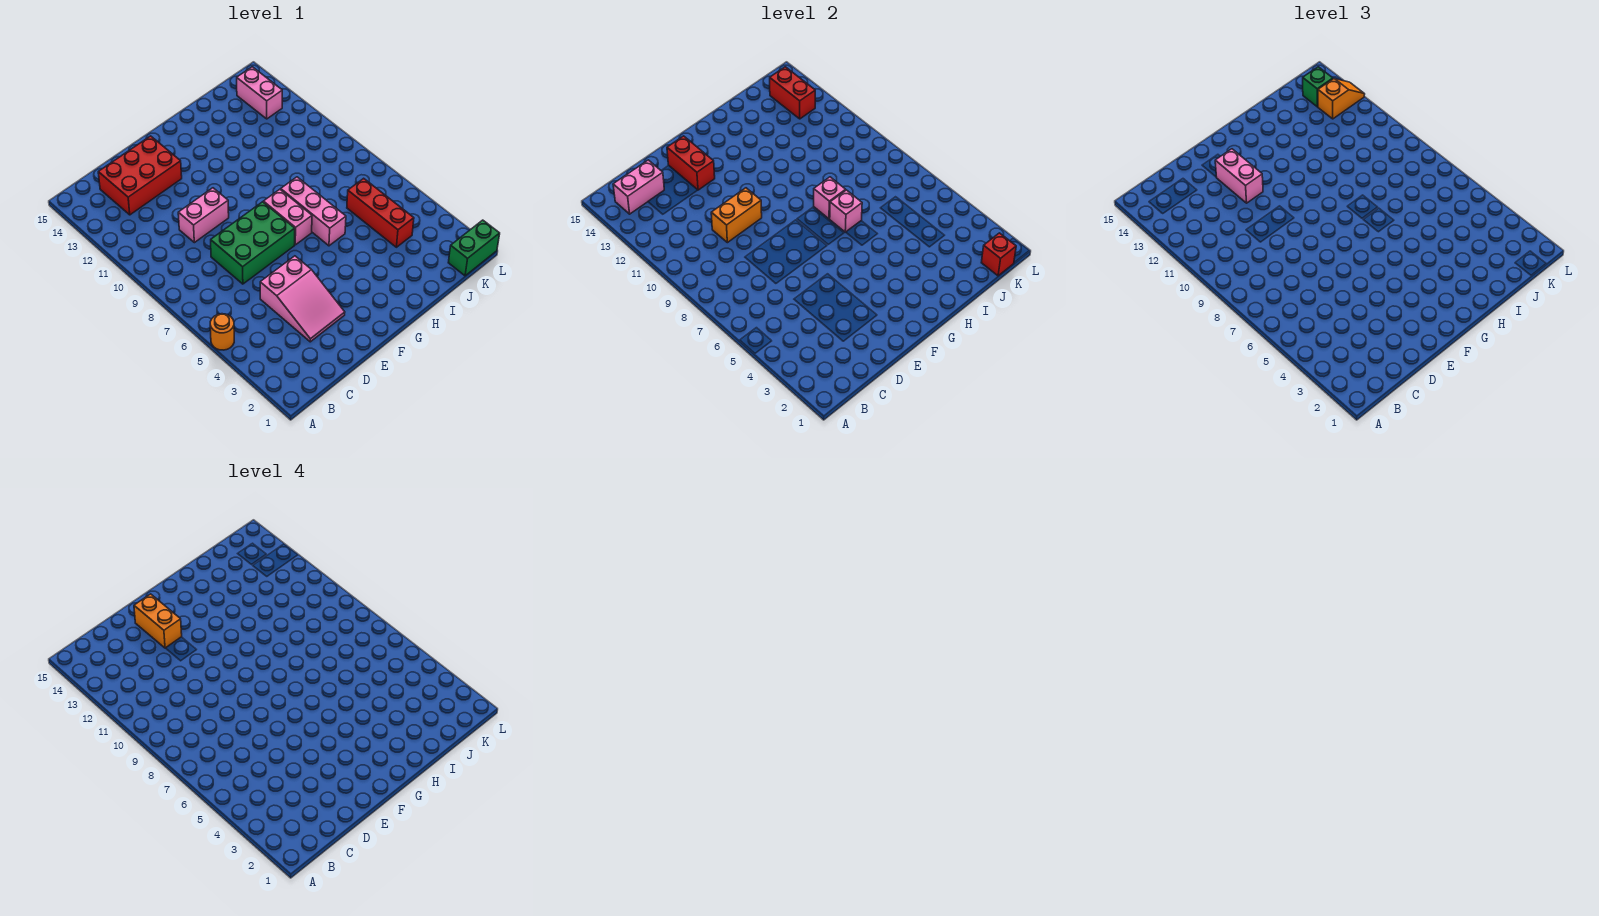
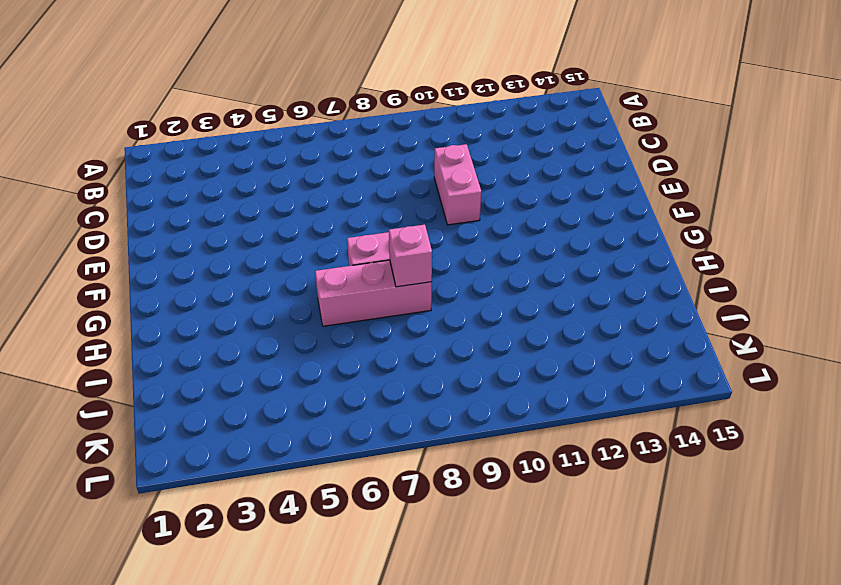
none -> orange 1x1 round brick [210,314,234,350]
none -> red 2x3 brick [98,136,182,215]
none -> pink 2x3 slope [260,256,345,342]

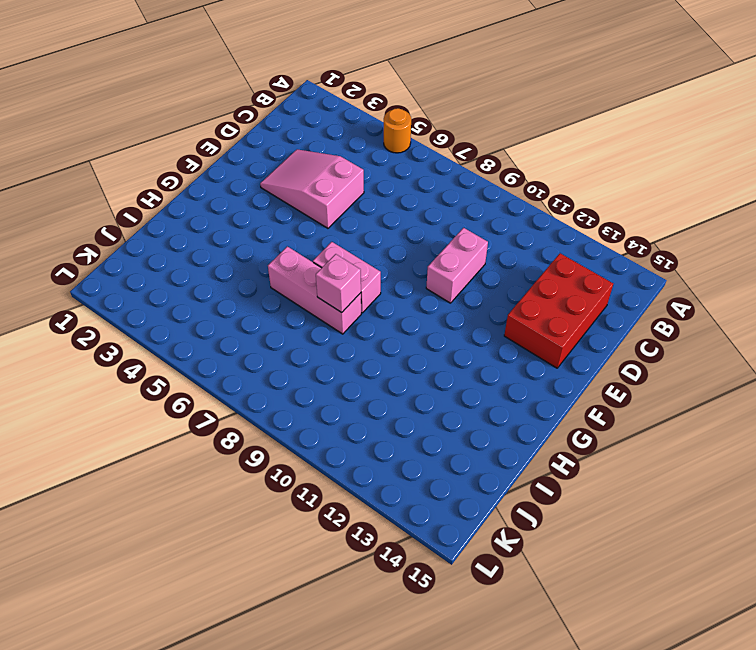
none -> green 2x3 brick [211,202,295,284]
none -> red 1x3 brick [347,178,414,247]
none -> green 1x2 brick [448,220,500,276]

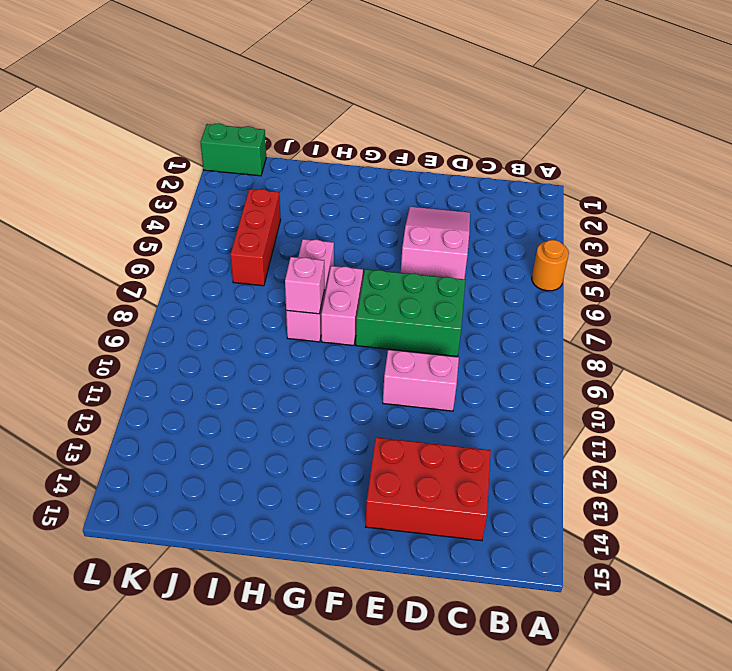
none -> pink 1x2 brick [237,67,282,119]
none -> pink 1x2 brick [613,160,664,214]
none -> orange 1x2 brick [711,188,762,243]

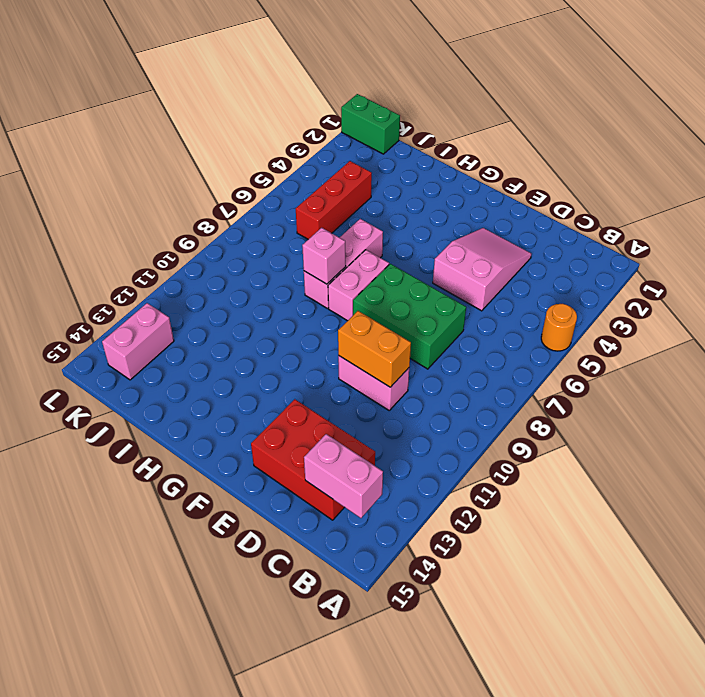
none -> red 1x2 brick [667,136,715,190]
none -> pink 1x1 brick [830,190,862,232]
none -> red 1x1 brick [981,233,1016,276]

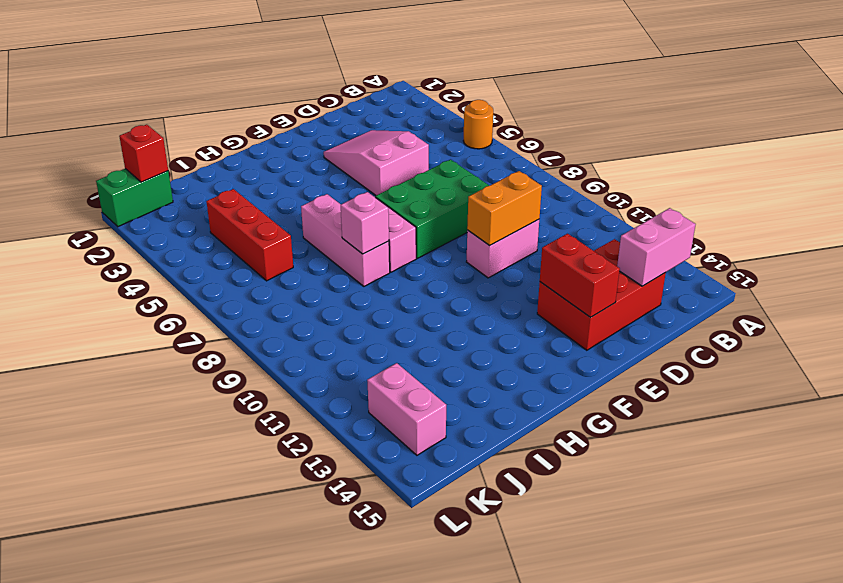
none -> pink 1x1 brick [830,190,862,232]
none -> red 1x2 brick [770,67,815,119]
none -> pink 1x2 brick [1215,149,1263,203]

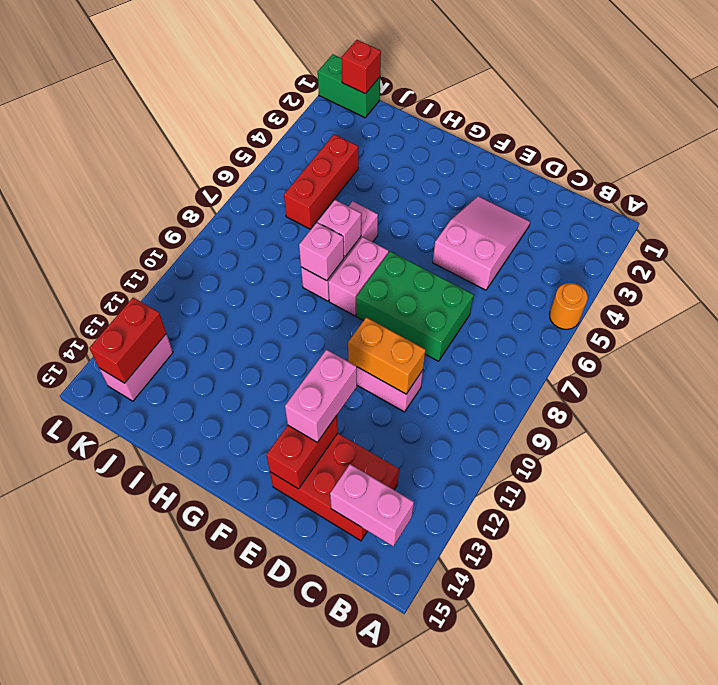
none -> orange 1x2 slope [1318,79,1365,119]
none -> green 1x1 brick [1303,67,1333,107]
none -> orange 1x2 brick [134,594,182,648]

